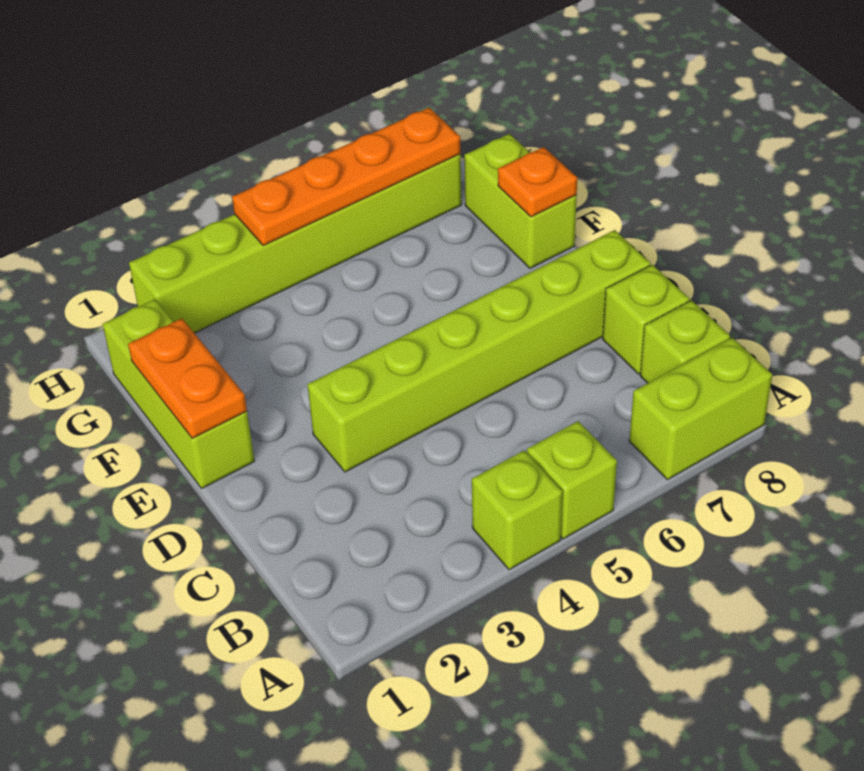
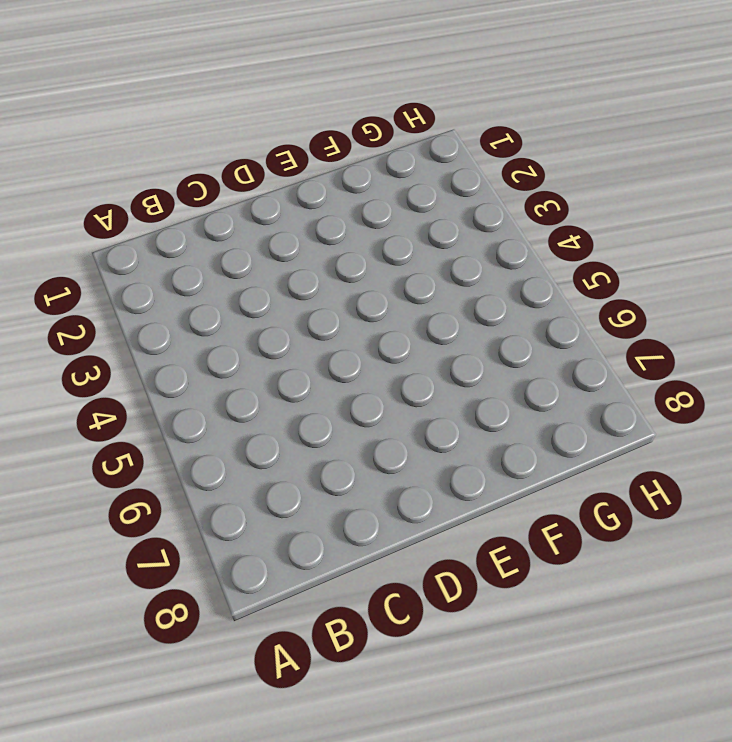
none -> lime 1x1 brick [472,450,563,570]
none -> lime 1x1 brick [527,421,617,539]
none -> lime 1x2 brick [629,338,772,480]

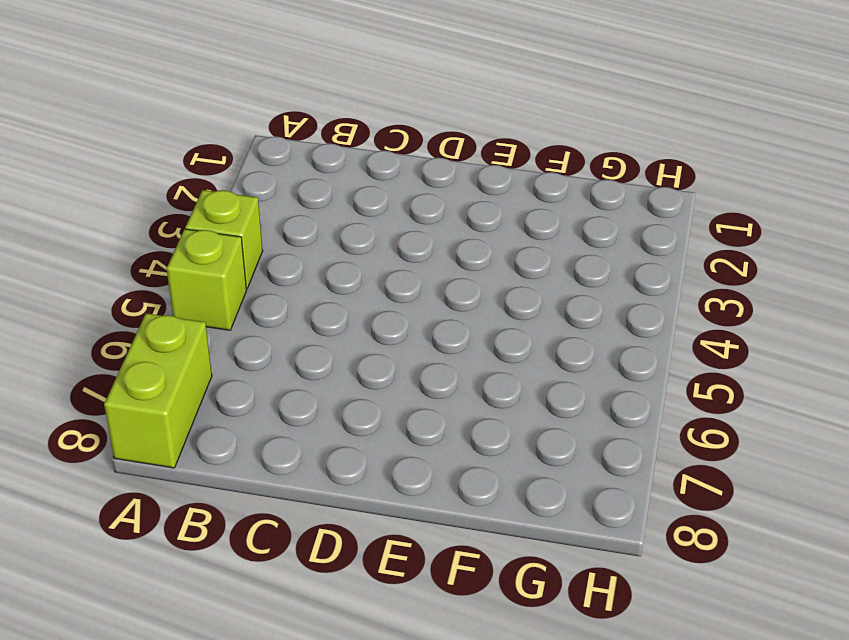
none -> lime 1x1 brick [640,300,730,383]
none -> lime 1x1 brick [603,265,690,374]
none -> lime 1x6 brick [308,230,651,472]

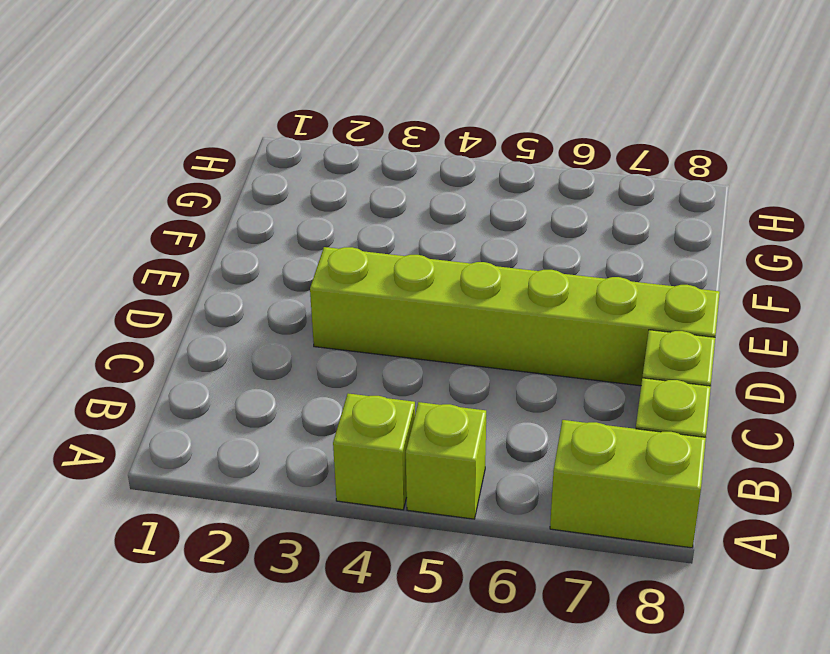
none -> lime 1x3 brick [103,299,254,489]
none -> lime 1x2 brick [464,134,577,268]
none -> lime 1x6 brick [129,154,462,333]

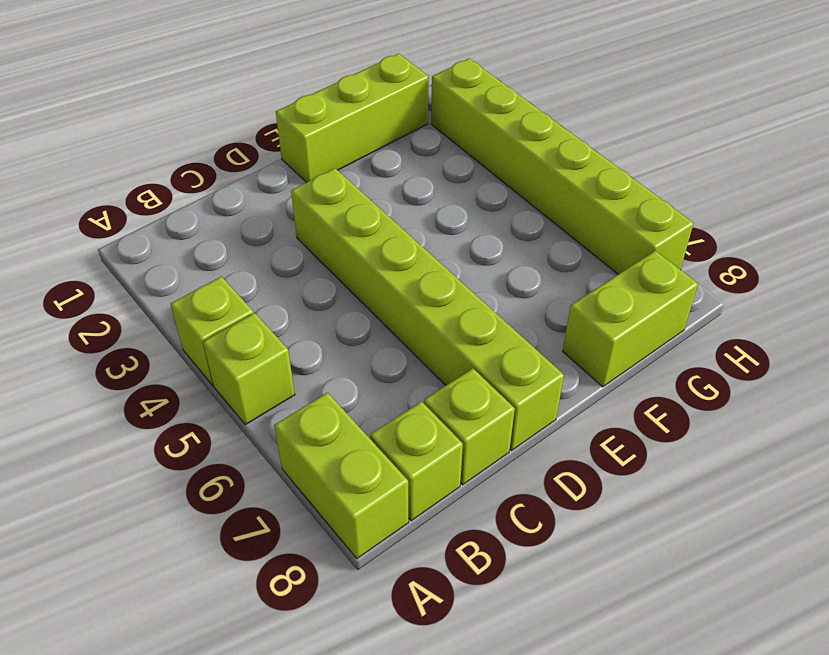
none -> orange 1x2 plate [128,318,247,438]
none -> orange 1x1 plate [498,147,577,217]
none -> orange 1x4 plate [232,108,461,246]

